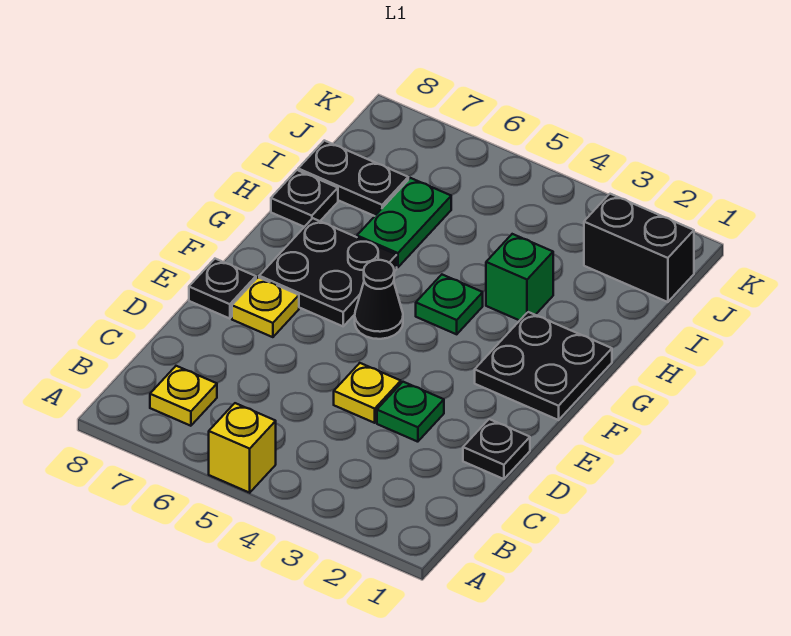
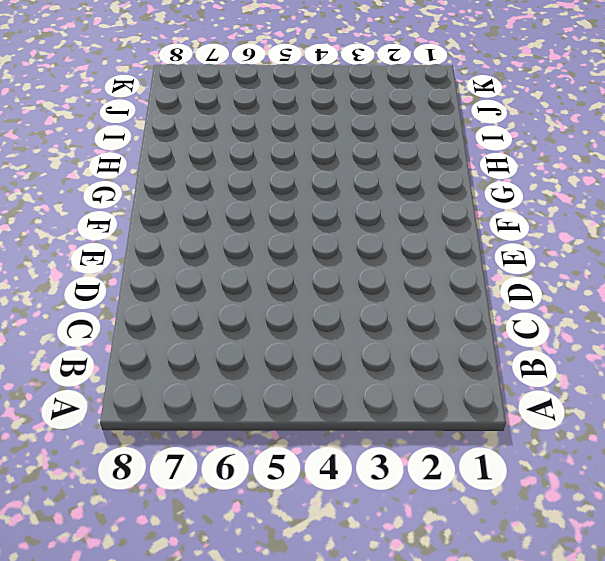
none -> yellow 1x1 brick [209,403,276,493]
none -> yellow 1x1 plate [150,366,217,426]
none -> black 1x1 plate [463,419,530,479]

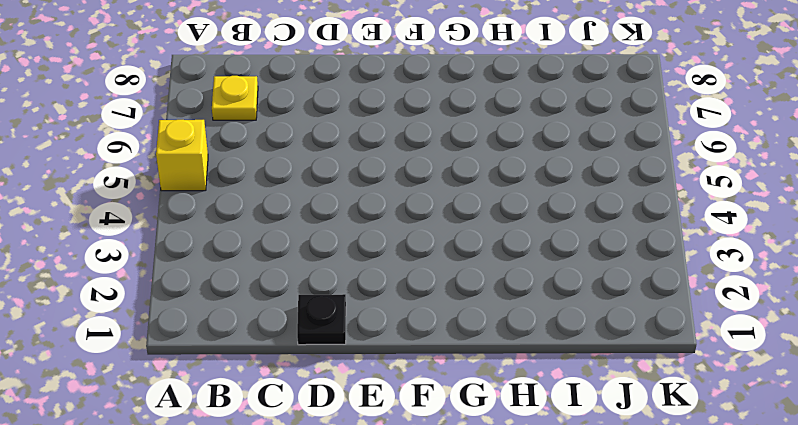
none -> green 1x1 plate [377,382,444,442]
none -> yellow 1x1 plate [334,363,401,423]
none -> yellow 1x1 plate [232,277,299,337]

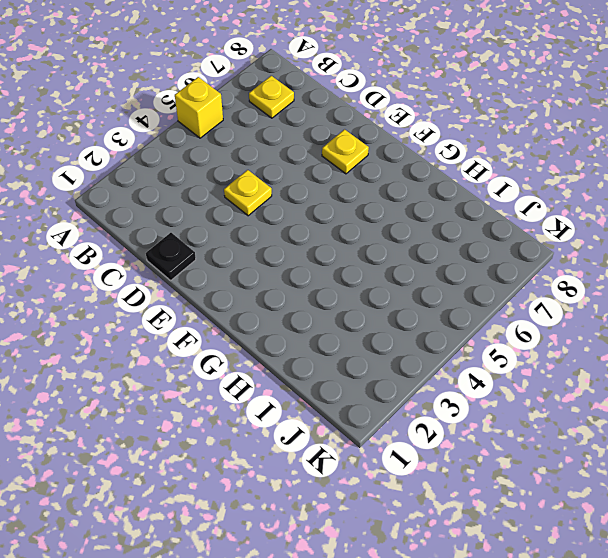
none -> green 1x1 plate [377,382,444,442]
none -> black 1x1 plate [189,259,256,319]
none -> black 2x2 plate [475,312,612,420]

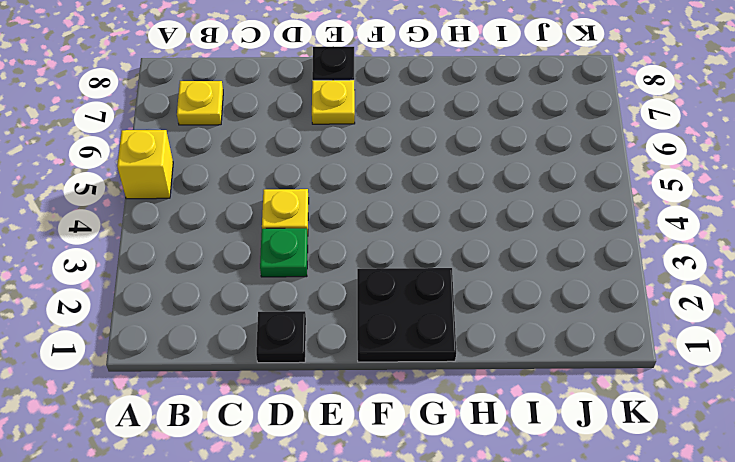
none -> black 1x1 cone [355,260,403,339]
none -> black 2x2 plate [259,218,397,326]
none -> green 1x1 plate [416,275,483,334]

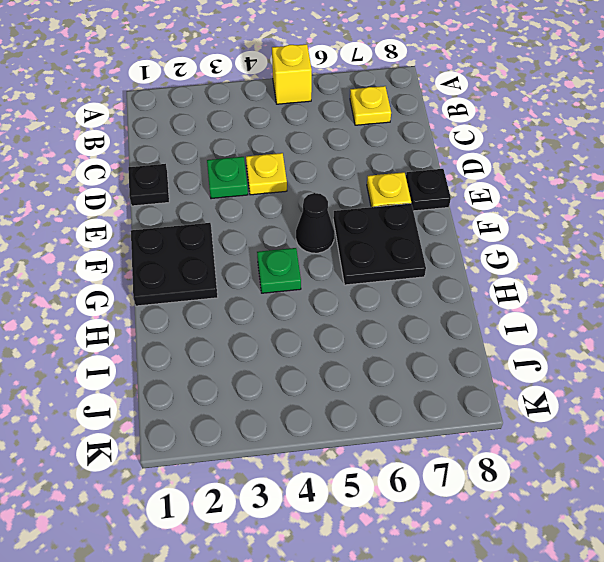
none -> green 1x1 brick [486,234,553,320]
none -> green 1x2 plate [357,178,451,267]
none -> black 1x1 plate [271,170,338,227]

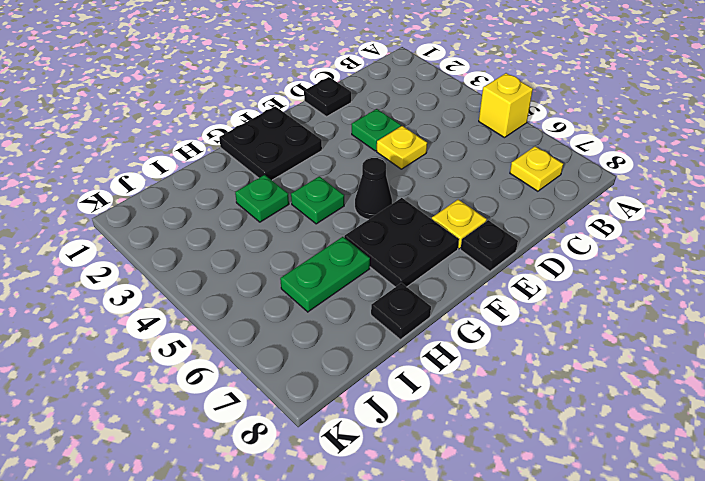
green 1x1 plate [235,175,289,222] -> green 1x1 brick [486,234,553,320]
none -> black 1x2 plate [298,141,408,216]
none -> black 1x2 brick [584,194,694,302]

